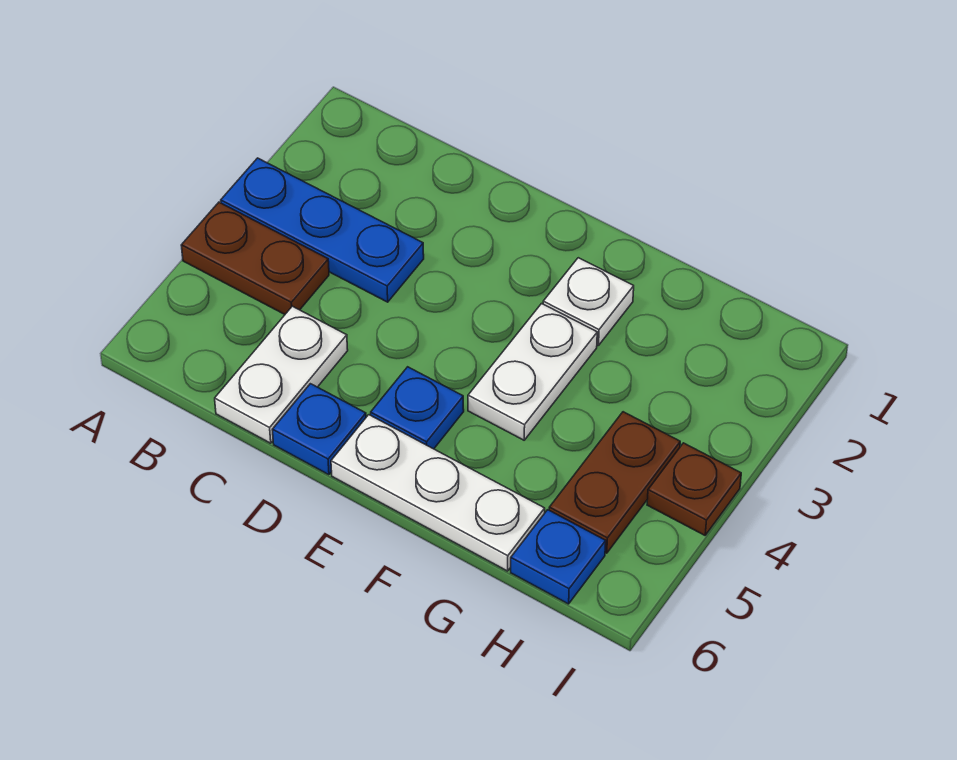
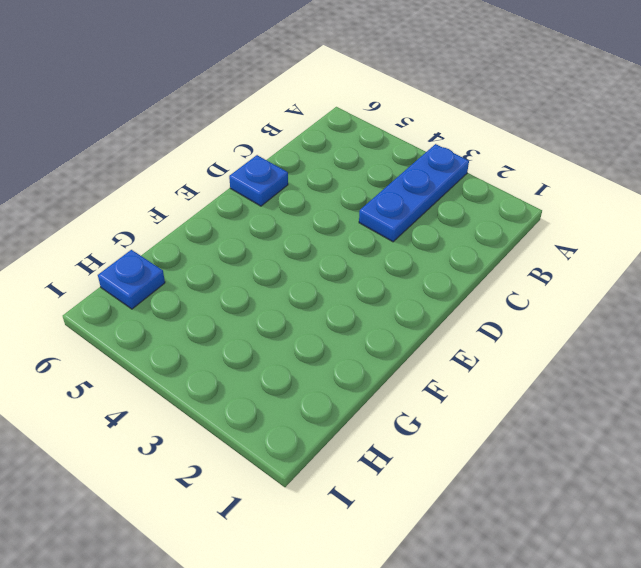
none -> brown 1x2 plate [181,202,329,314]
none -> white 1x2 plate [215,306,348,443]

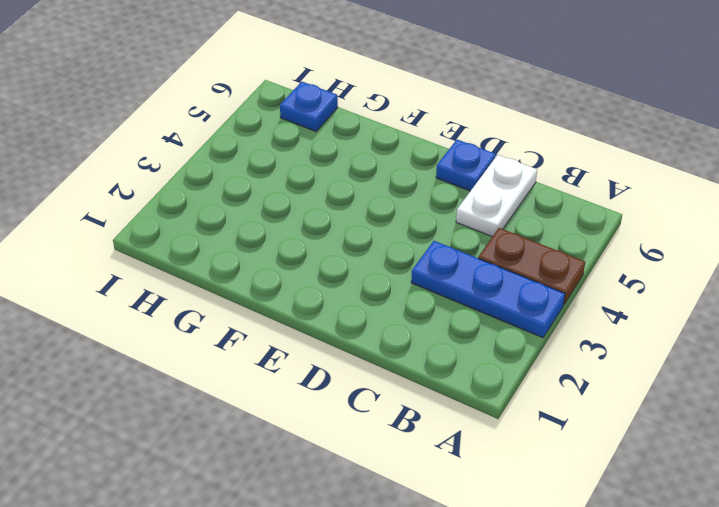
none -> blue 1x1 plate [371,367,464,449]
none -> white 1x3 plate [331,415,545,571]

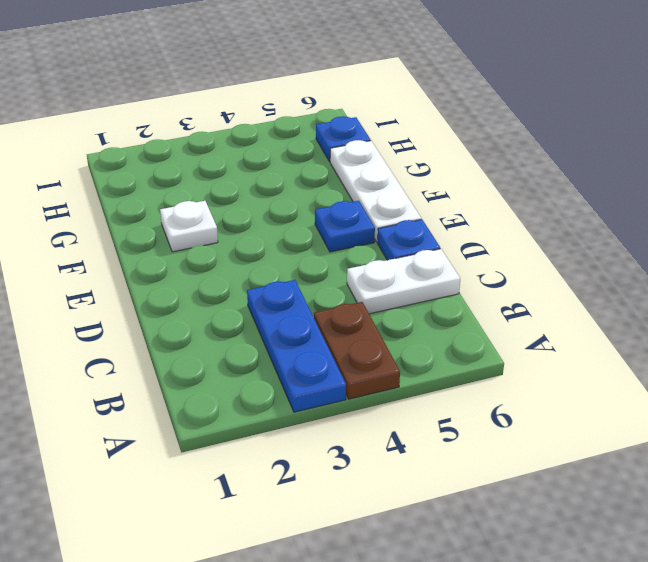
none -> white 1x2 plate [468,304,597,440]
none -> brown 1x2 plate [549,412,680,553]

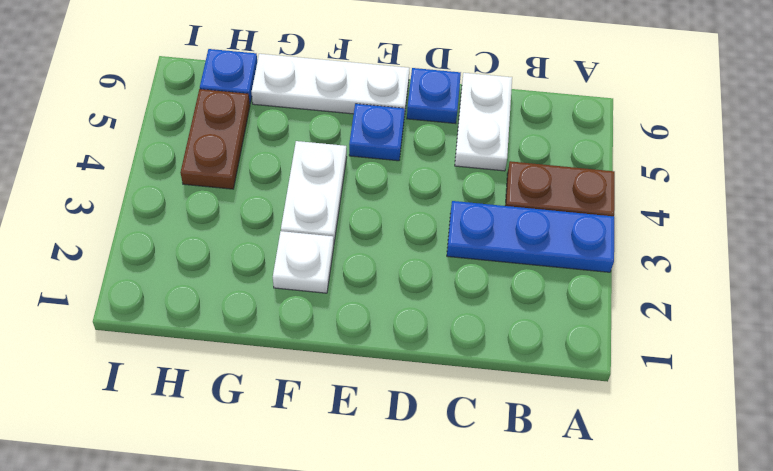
none -> brown 1x1 plate [647,443,741,535]

